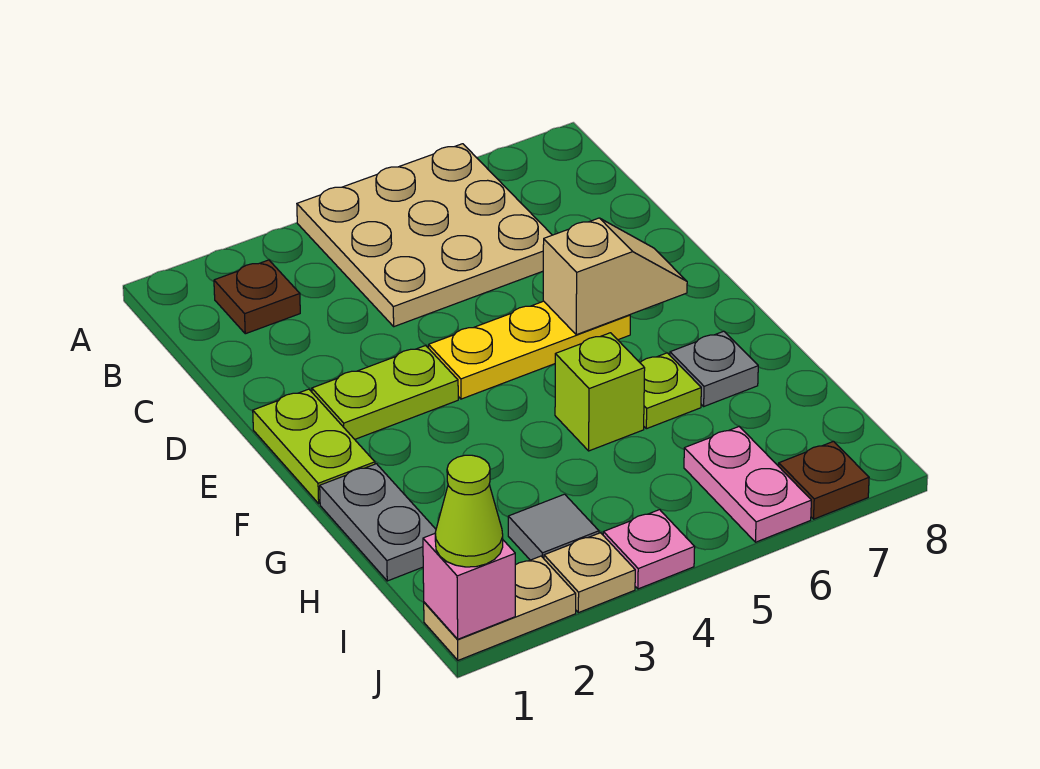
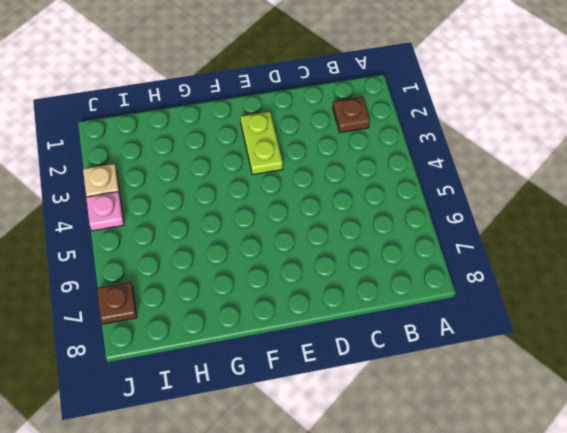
none -> tan 3x3 plate [297,144,552,327]
none -> lime 1x2 plate [253,389,375,503]
none -> yellow 1x3 plate [429,301,630,399]

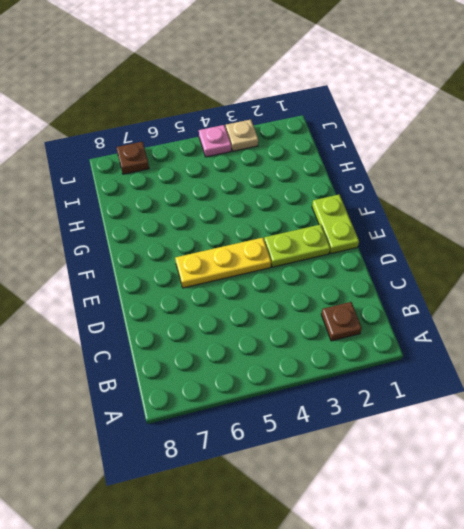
none -> tan 3x3 plate [297,144,552,327]
none -> grey 1x2 plate [320,464,436,581]
none -> lime 1x1 brick [555,333,645,451]

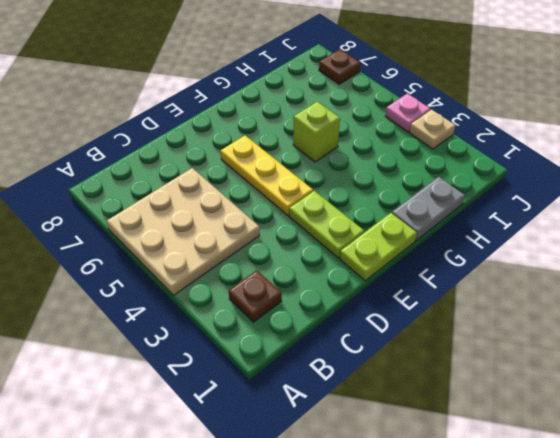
none -> lime 1x1 plate [640,353,701,429]
none -> grey 1x1 plate [670,331,758,406]
none -> grey 1x1 tile [508,494,599,560]

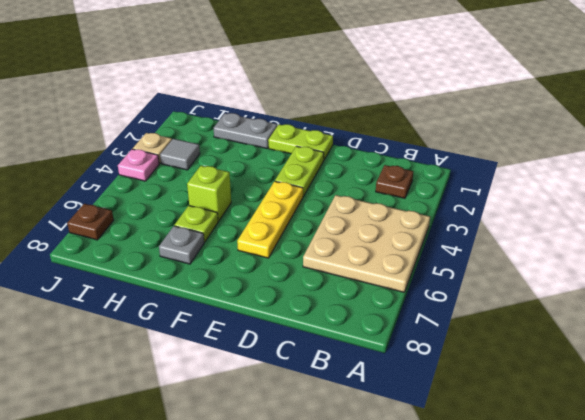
none -> pink 1x2 plate [684,427,811,542]
none -> tan 1x2 plate [424,556,576,660]
none -> tan 1x2 slope [543,218,687,335]

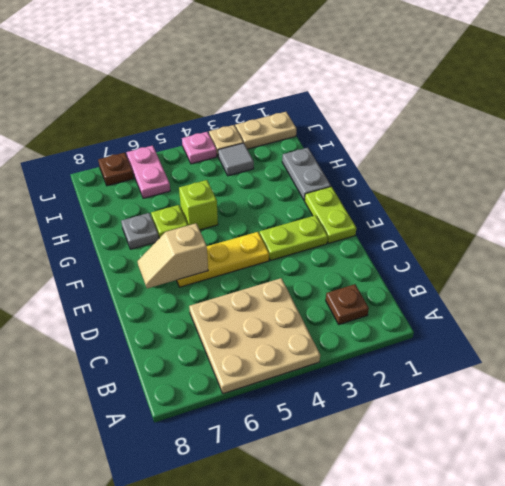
none -> pink 1x1 brick [423,534,515,639]
none -> lime 1x1 cone [435,455,503,567]

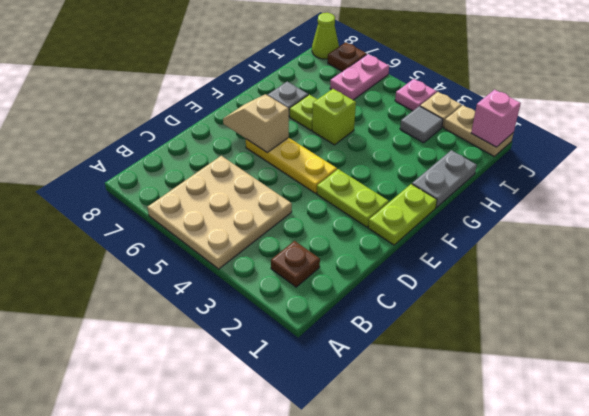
lime 1x1 cone [312,13,339,59] -> lime 1x1 cone moved to [435,455,503,567]

